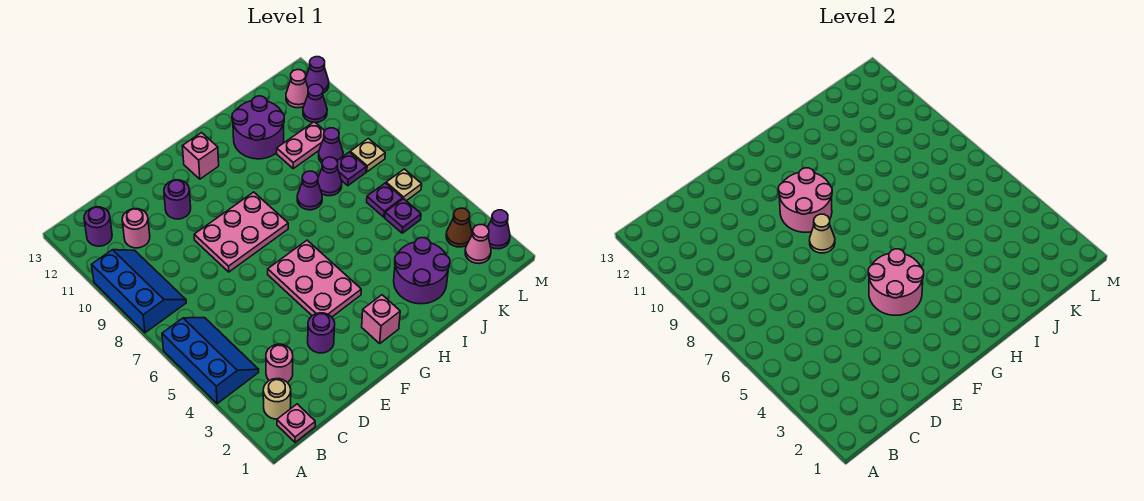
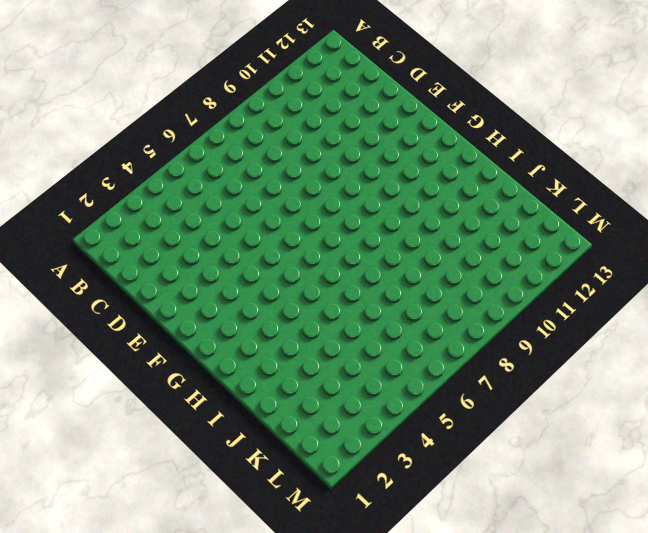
none -> blue 2x3 slope [162,317,259,404]
none -> blue 2x3 slope [92,250,186,333]
none -> pink 1x1 plate [277,404,315,442]
none -> tan 1x1 round brick [263,379,291,419]

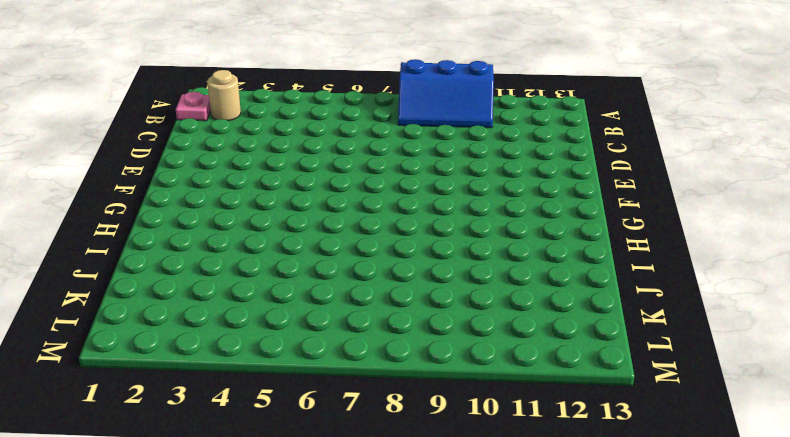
none -> blue 2x3 slope [162,317,259,404]
none -> purple 1x1 round brick [84,207,112,246]
none -> pink 1x1 round brick [266,344,293,382]
none -> pink 1x1 round brick [122,209,150,248]

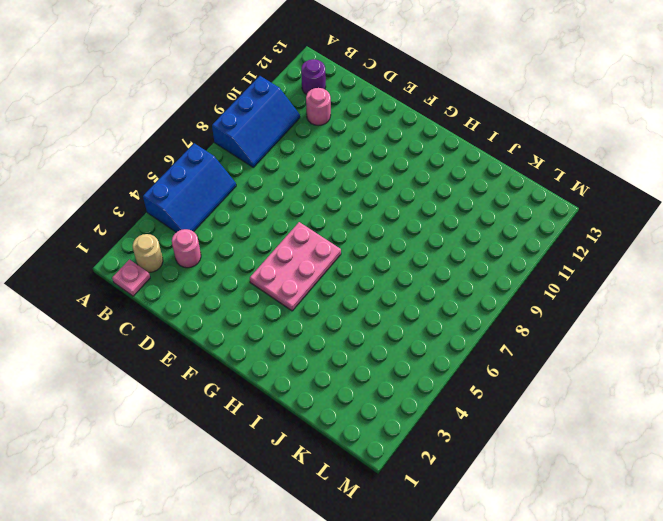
none -> purple 1x1 round brick [308,313,335,353]
none -> pink 2x3 plate [194,192,288,272]
none -> purple 1x1 round brick [164,180,191,219]
none -> pink 1x1 brick [362,295,400,343]

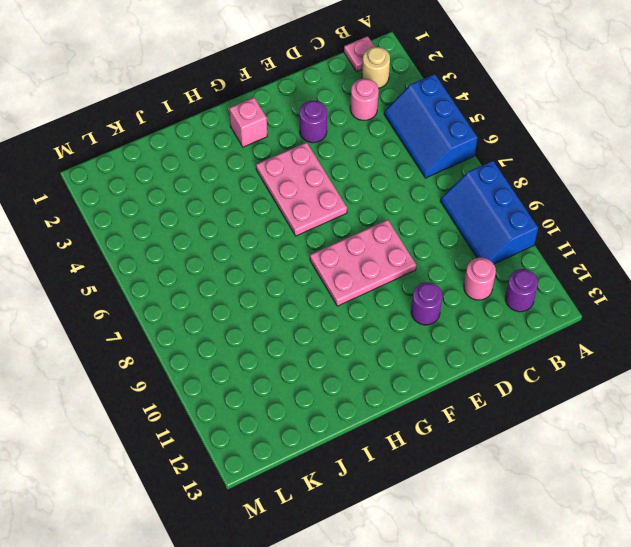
none -> pink 1x1 brick [183,133,219,179]
none -> purple 2x2 round brick [394,238,450,304]
none -> purple 1x1 cone [297,171,322,210]
none -> purple 2x2 round brick [232,96,284,159]

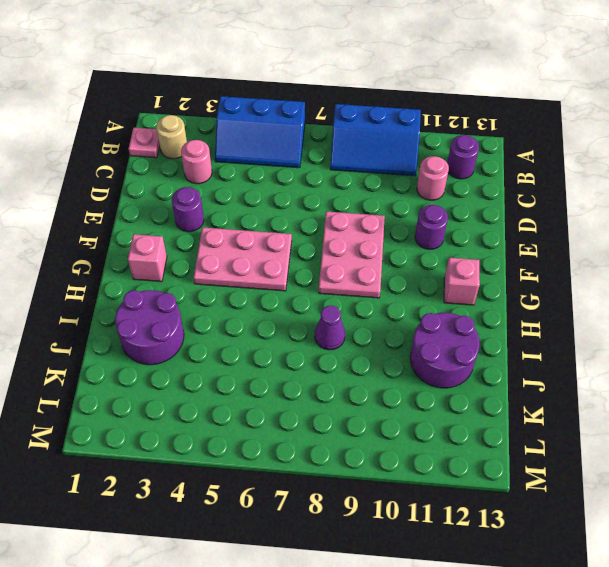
none -> purple 1x1 cone [318,157,342,196]
none -> pink 1x2 plate [277,122,325,168]
none -> purple 1x1 plate [385,199,421,233]
none -> purple 1x1 plate [367,183,403,217]

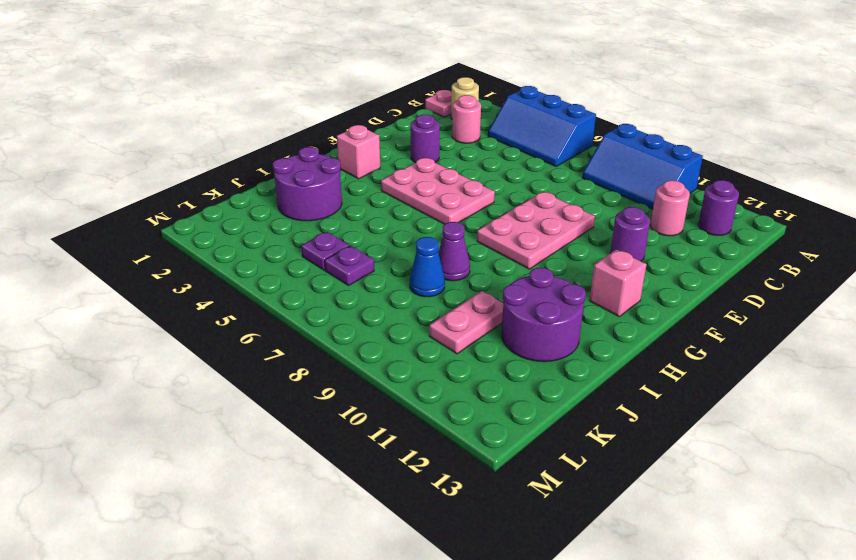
blue 1x1 cone [410,237,445,297] -> purple 1x1 cone [318,157,342,196]
none -> purple 1x1 plate [337,152,366,186]
none -> purple 1x1 cone [319,128,343,163]
none -> pink 1x1 cone [465,225,491,264]
none -> brown 1x1 cone [446,208,472,247]

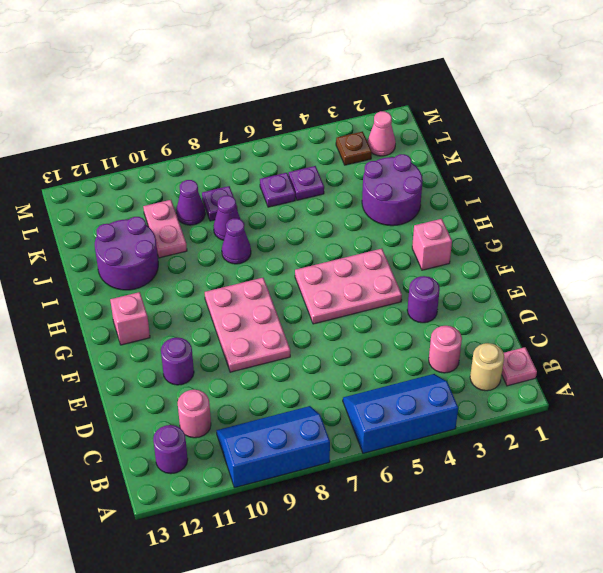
brown 1x1 plate [336,131,372,165] -> brown 1x1 cone [446,208,472,247]
none -> tan 1x1 plate [386,169,422,201]
none -> tan 1x1 plate [350,138,385,172]
none -> purple 1x1 cone [303,84,327,123]
none -> pink 1x1 cone [286,70,308,108]

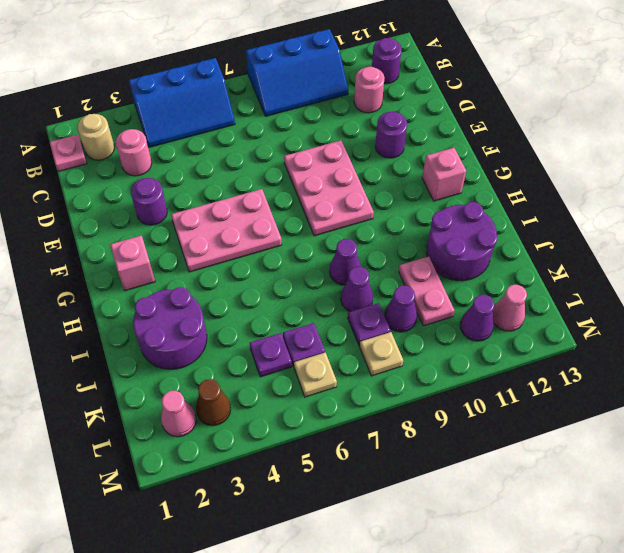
none -> purple 1x1 cone [487,210,510,249]
none -> purple 1x1 cone [306,57,329,93]
none -> pink 2x2 round brick [868,249,924,315]
none -> tan 1x1 cone [810,214,835,253]

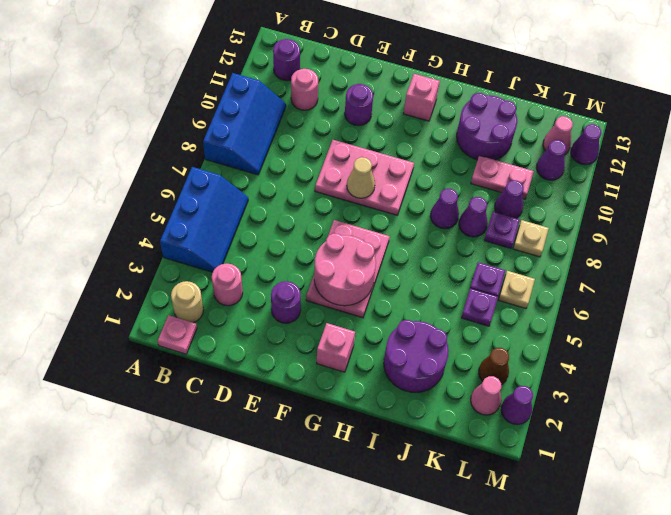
none -> pink 2x2 round brick [778,168,832,232]

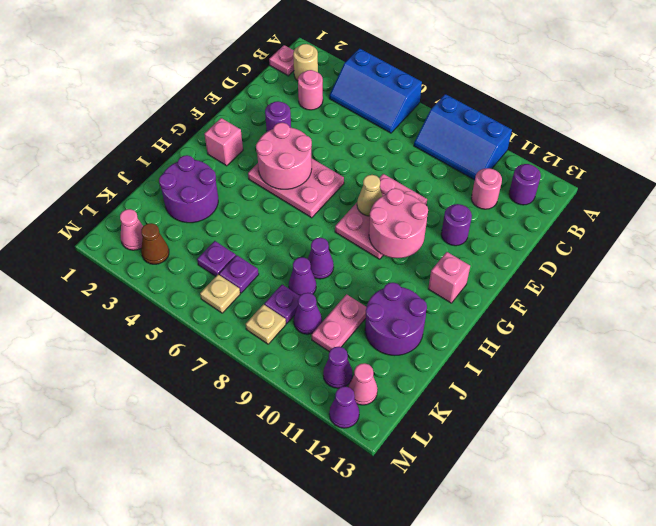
none -> purple 1x1 cone [487,210,510,249]

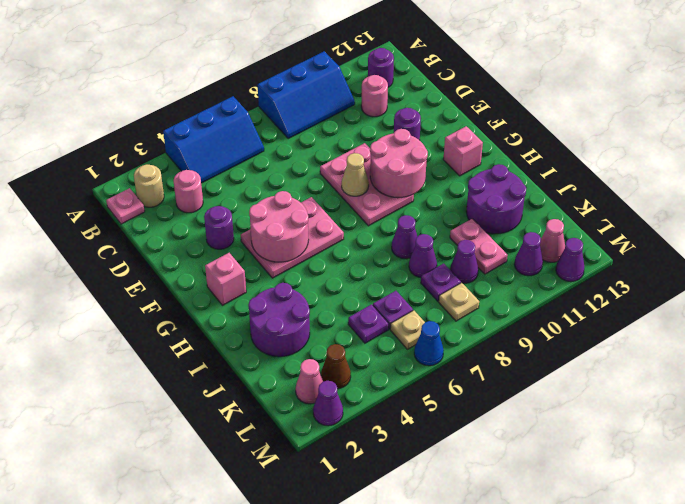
blue 1x1 cone [414,321,444,366] -> none

